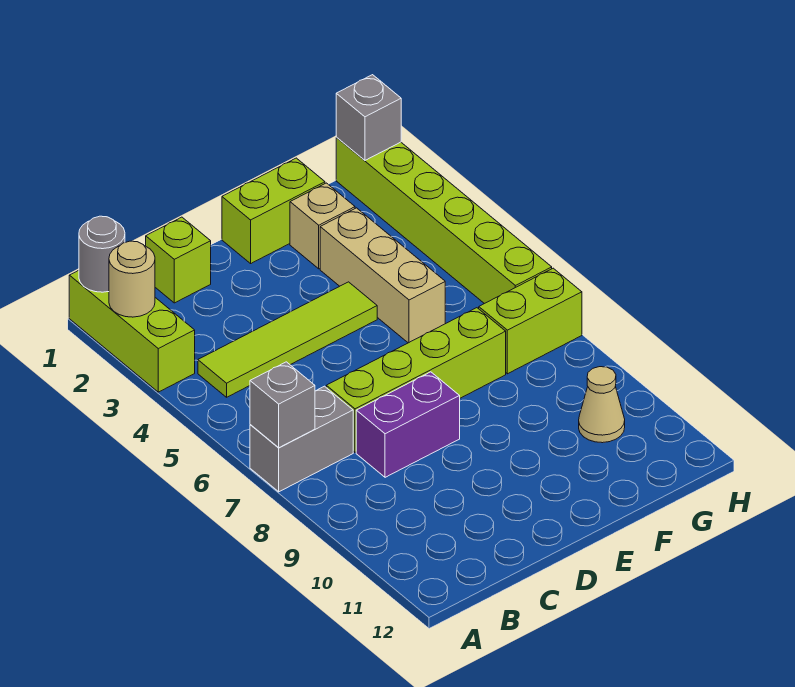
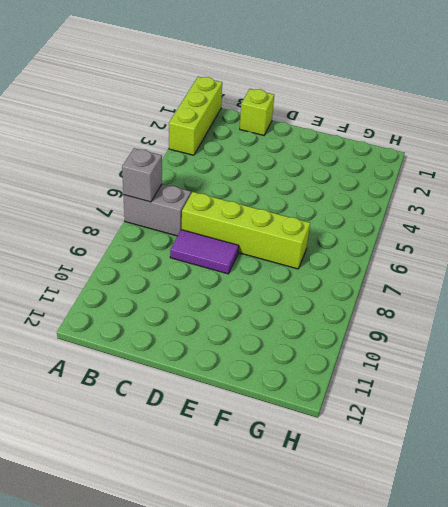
purple 1x2 tile [170,230,239,274] -> purple 1x2 brick [356,372,460,477]
none -> lime 1x4 tile [198,282,377,397]
none -> lime 1x2 brick [222,158,325,263]
none -> tan 1x1 brick [290,183,355,269]

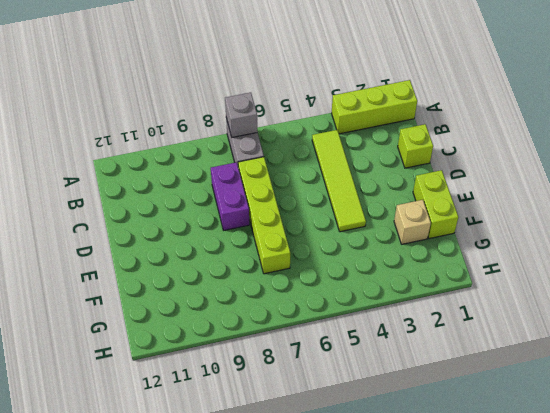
none -> tan 1x3 brick [320,208,445,343]
none -> lime 1x2 brick [479,268,582,374]
none -> tan 1x1 cone [579,367,625,443]

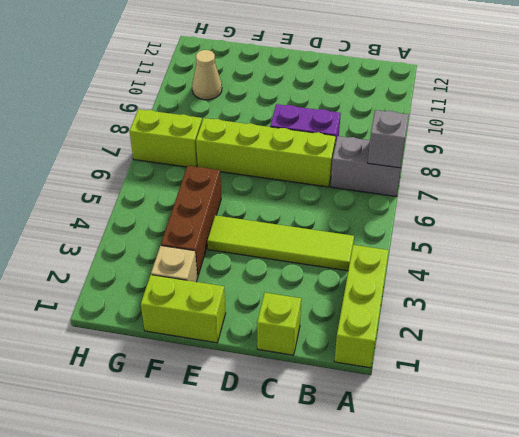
brown 1x3 brick [161,166,221,277] -> tan 1x3 brick [320,208,445,343]
none -> lime 1x6 brick [336,138,552,304]
none -> grey 1x1 round brick [79,216,125,292]
none -> tan 1x1 round brick [109,241,155,317]

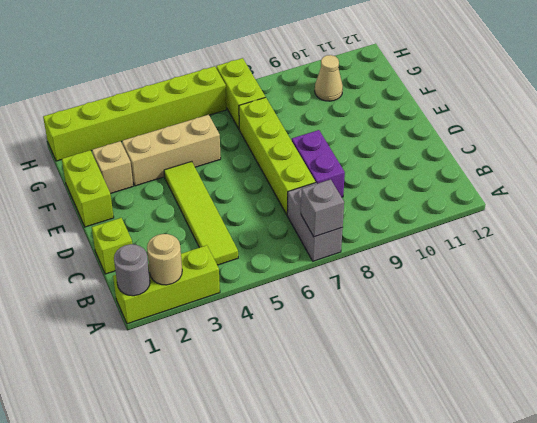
none -> grey 1x1 brick [336,75,401,160]

